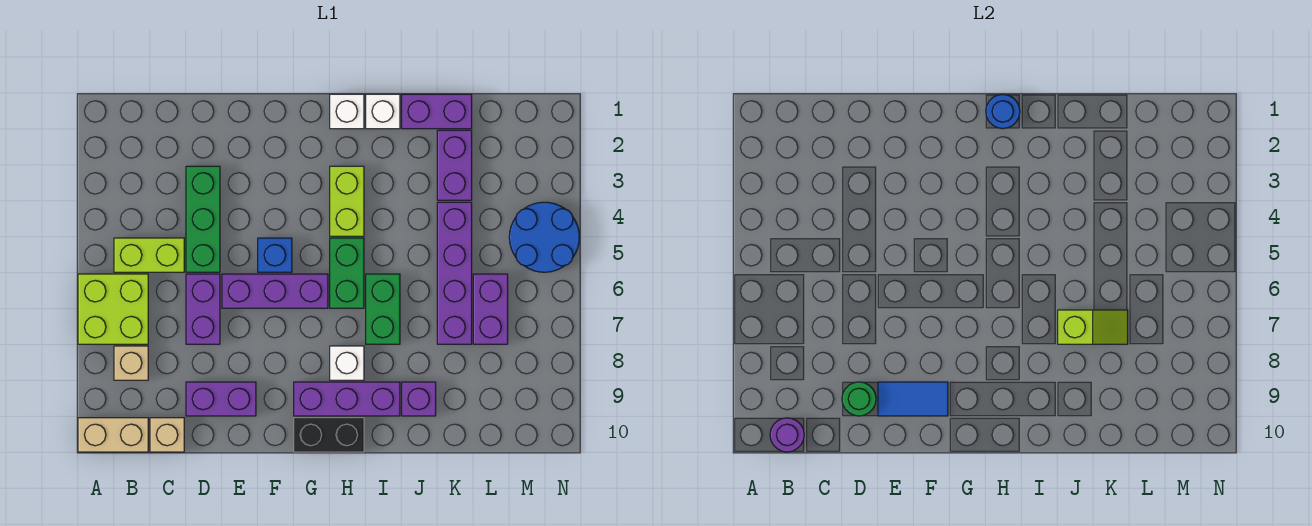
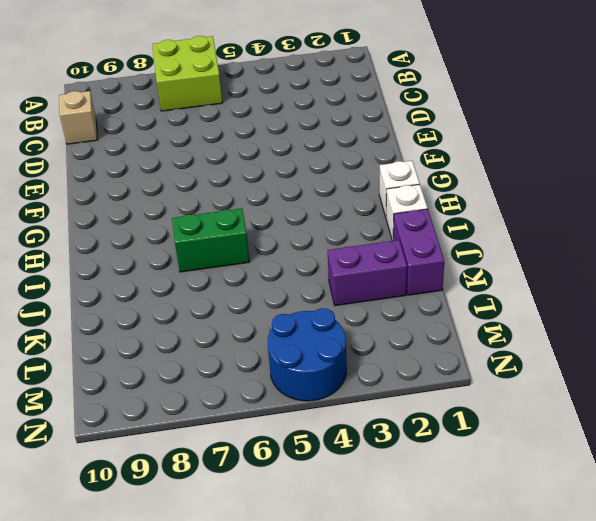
none -> tan 1x2 brick [78,418,148,452]
none -> lime 1x2 brick [114,238,184,272]
none -> tan 1x1 brick [114,346,148,380]

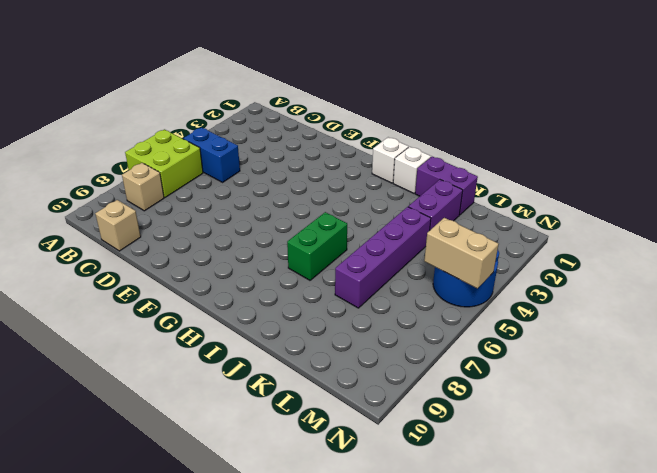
blue 1x2 brick [183,127,240,182] -> lime 1x2 brick [114,238,184,272]
tan 1x2 brick [424,218,499,289] -> tan 1x2 brick moved to [78,418,148,452]
none -> green 1x3 brick [186,166,220,272]
none -> purple 1x2 brick [186,274,220,344]
none -> purple 1x2 brick [186,382,256,416]

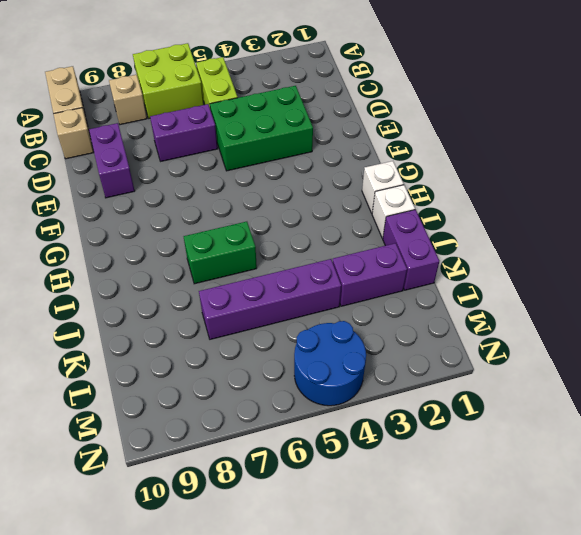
green 2x3 brick [210,86,313,171] -> green 1x3 brick [186,166,220,272]
none -> purple 1x3 brick [222,274,328,308]
none -> blue 1x1 brick [258,238,292,272]
none -> purple 1x3 brick [294,382,400,416]

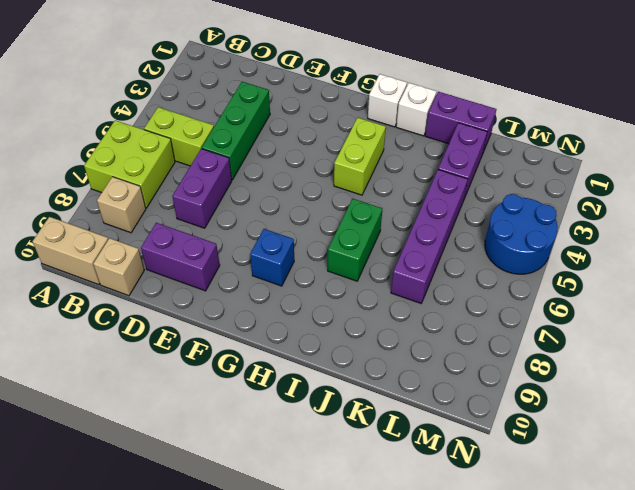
blue 1x1 brick [250,229,294,286] -> blue 1x1 brick moved to [258,238,292,272]
none -> purple 1x3 brick [222,274,328,308]
none -> purple 1x3 brick [294,382,400,416]
none -> black 1x2 brick [294,418,364,452]

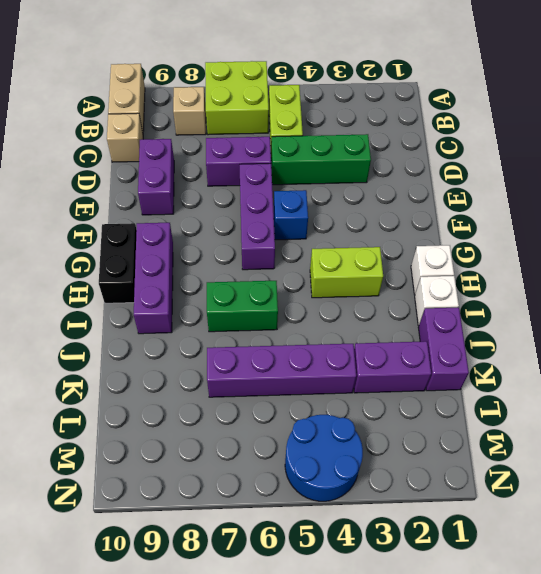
none -> green 1x2 brick [330,238,364,308]
none -> white 1x1 brick [330,346,364,380]
none -> purple 1x1 brick [402,382,436,416]

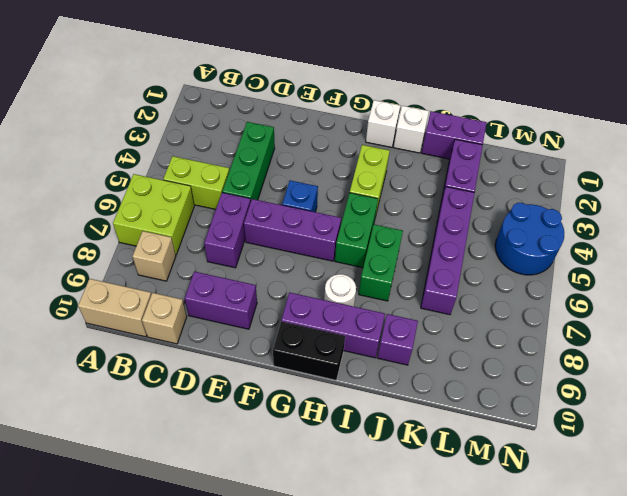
white 1x1 round brick [324,274,356,307] -> white 1x1 brick [330,346,364,380]
none -> purple 1x2 brick [473,274,508,344]
none -> purple 1x1 round brick [770,418,804,452]
none -> green 1x1 round brick [842,382,876,416]

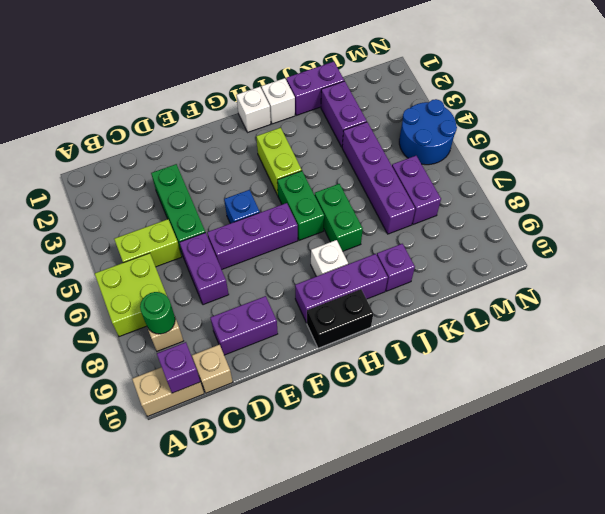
green 1x1 round brick [140,292,175,334] -> green 1x1 round brick moved to [842,382,876,416]
purple 1x1 brick [157,342,200,393] -> purple 1x1 round brick [770,418,804,452]
none -> blue 1x2 tile [878,382,948,416]
none -> blue 1x1 round brick [986,94,1020,129]
none -> lime 1x2 slope [1058,310,1128,344]

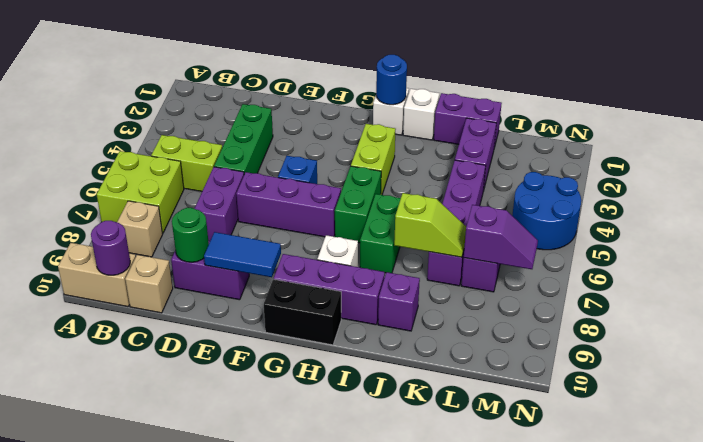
purple 1x2 slope [464,205,538,269] -> none

